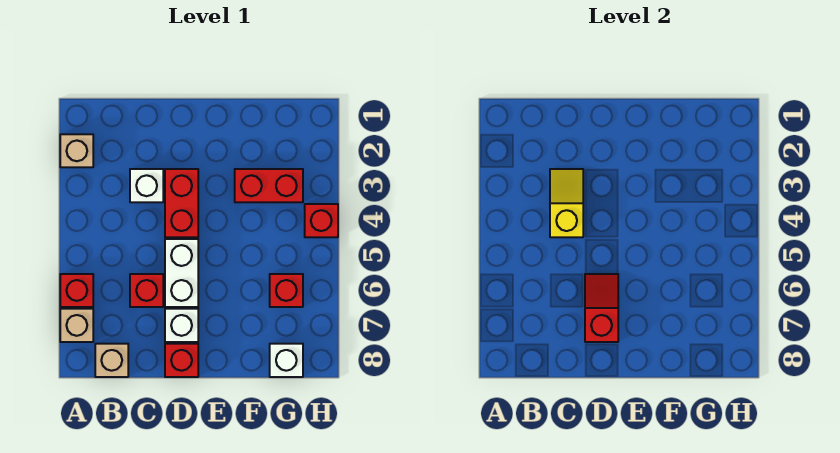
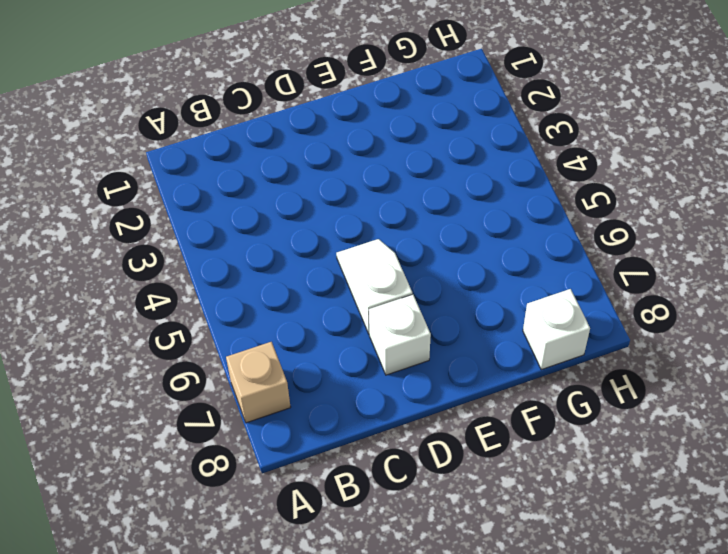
white 1x2 slope [336,239,412,334] -> white 1x2 brick [165,239,198,307]
none -> tan 1x1 brick [60,134,93,167]
none -> red 1x1 brick [60,274,93,307]
none -> tan 1x1 brick [95,344,128,377]

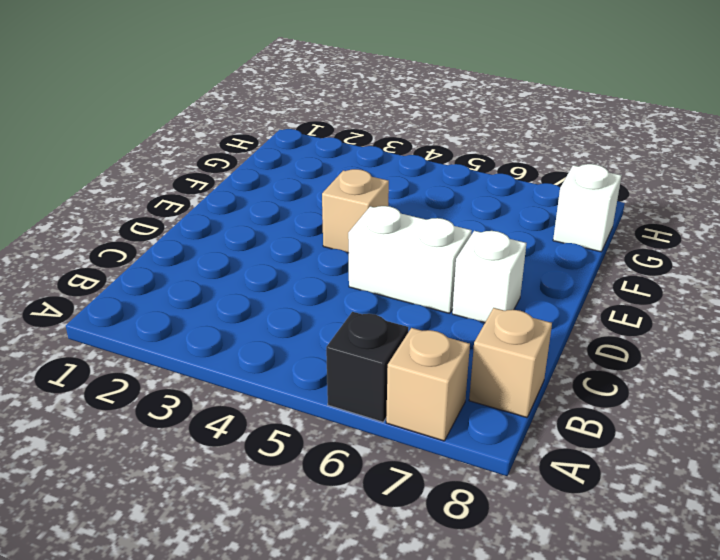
black 1x1 brick [326,312,408,422] -> red 1x1 brick [60,274,93,307]
tan 1x1 brick [322,169,389,253] -> tan 1x1 brick moved to [60,134,93,167]
none -> white 1x1 brick [130,169,163,202]
none -> red 1x1 brick [130,274,163,307]
none -> red 1x2 brick [165,169,198,237]

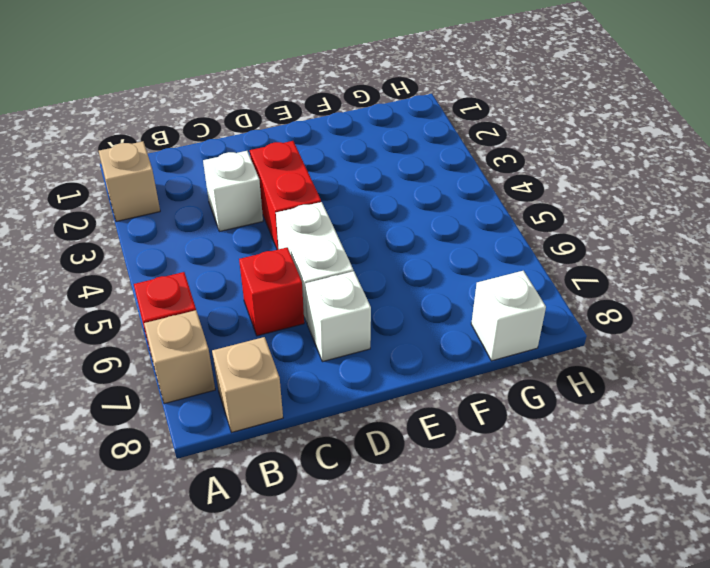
none -> red 1x1 brick [165,344,198,377]
none -> red 1x2 brick [235,169,303,202]
none -> red 1x1 brick [270,274,303,307]

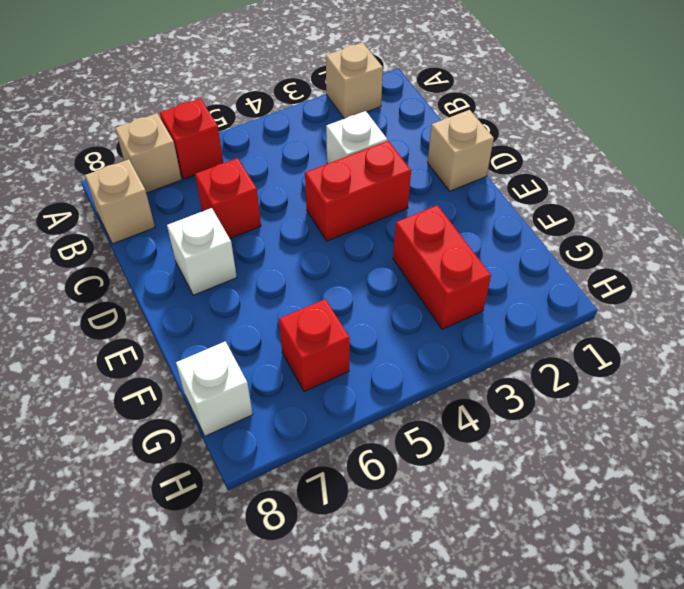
tan 1x1 brick [427,110,494,191] -> none
none -> white 1x2 brick [165,239,198,307]
none -> red 1x1 brick [165,344,198,377]
none -> red 1x1 brick [305,204,338,237]

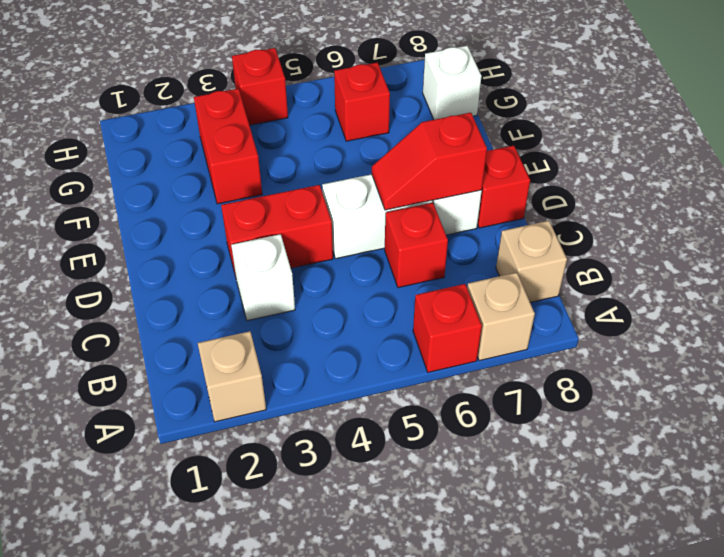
none -> yellow 1x2 slope [550,169,583,237]

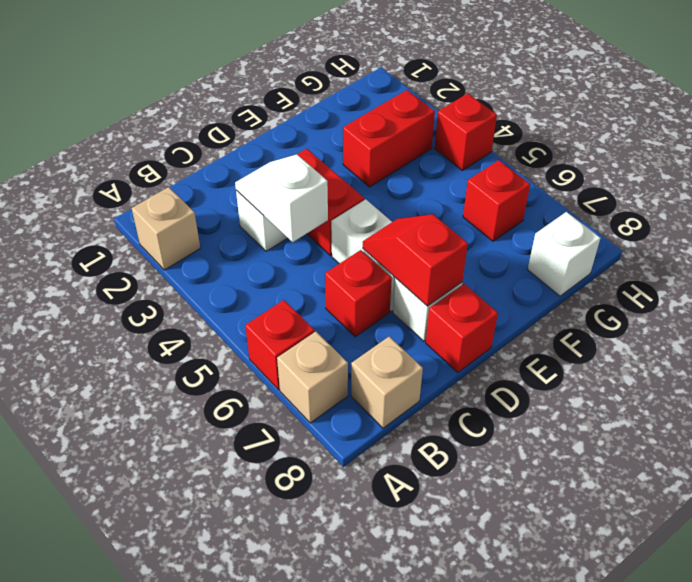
white 1x2 slope [235,154,328,242] -> yellow 1x2 slope [550,169,583,237]

